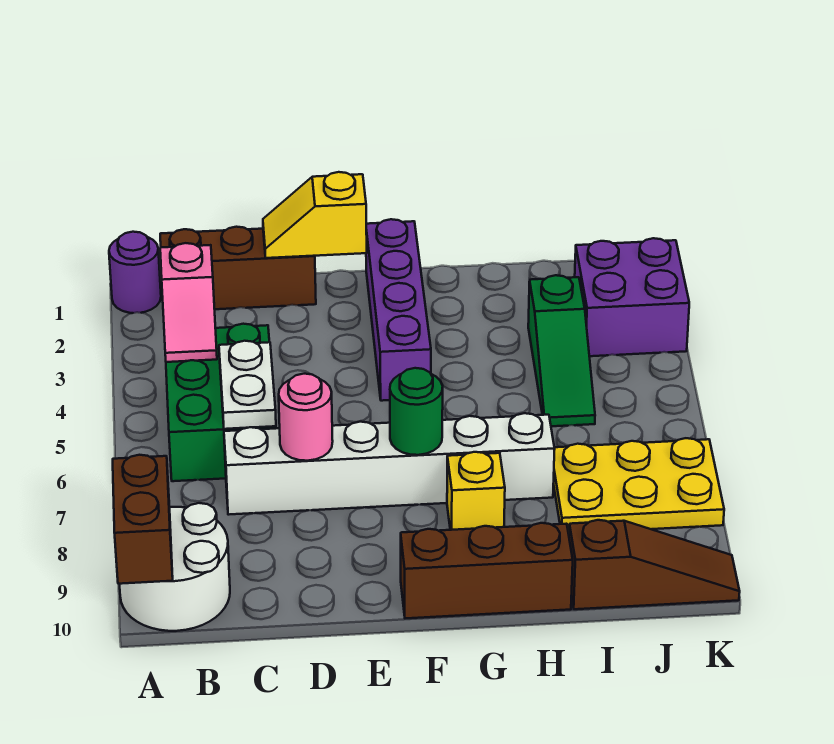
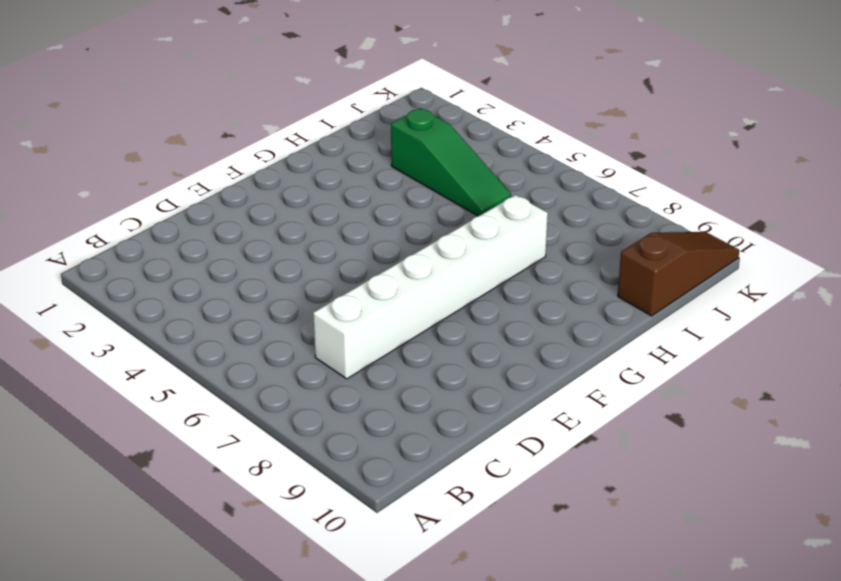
none -> purple 1x1 round brick [109,232,161,313]
none -> white 2x2 round brick [120,503,230,631]
none -> brown 1x3 brick [160,227,316,309]

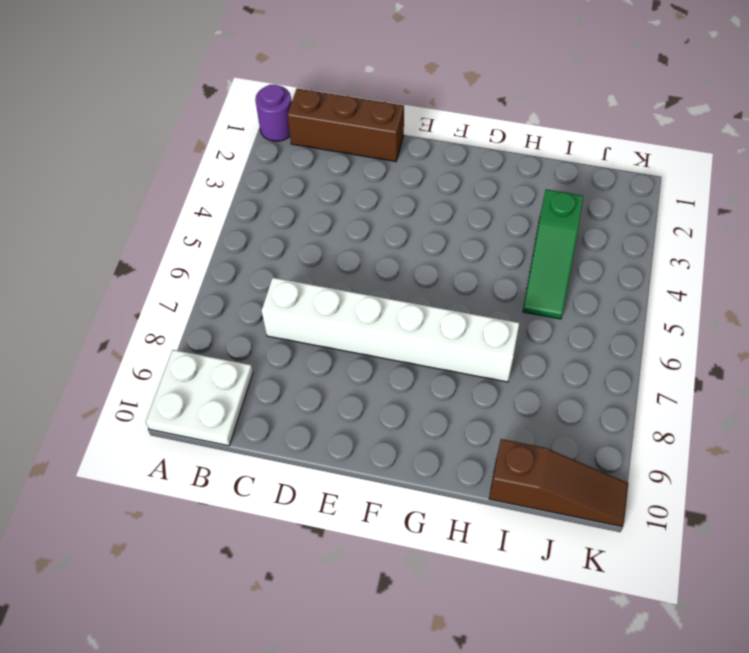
white 2x2 plate [146,350,253,446] -> white 2x2 round brick [120,503,230,631]
none -> green 2x3 brick [166,324,276,481]
none -> purple 1x4 brick [366,219,431,401]
none -> brown 1x3 brick [401,523,573,618]

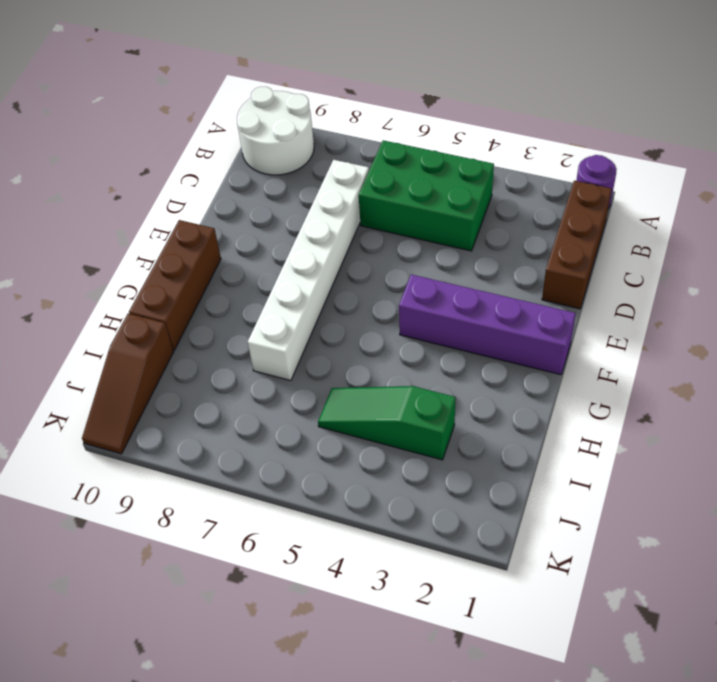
none -> yellow 1x1 brick [447,452,505,530]
none -> yellow 2x3 plate [553,438,724,534]
none -> purple 2x2 brick [575,238,689,356]

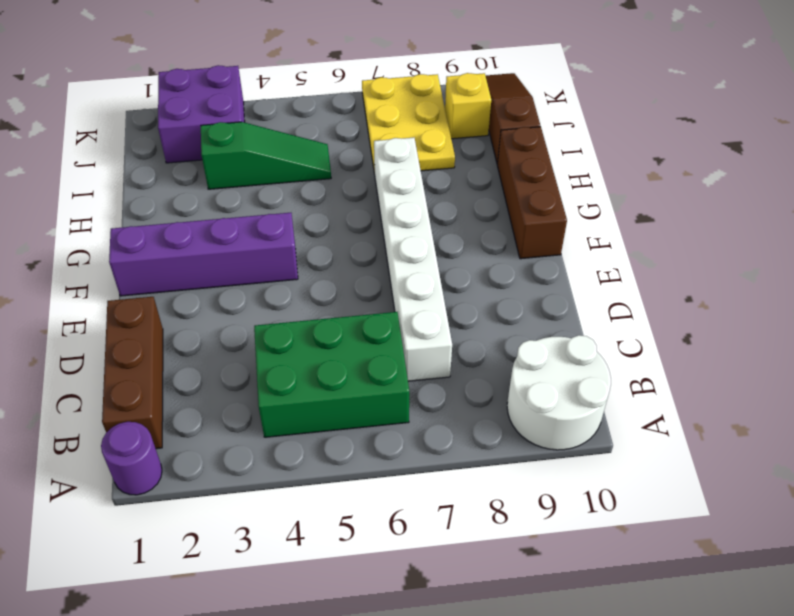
yellow 1x1 brick [445,73,491,139] -> yellow 1x1 brick moved to [447,452,505,530]
none -> brown 1x2 brick [113,455,173,584]
none -> pink 1x2 slope [160,243,217,362]
none -> white 1x2 plate [219,341,276,429]

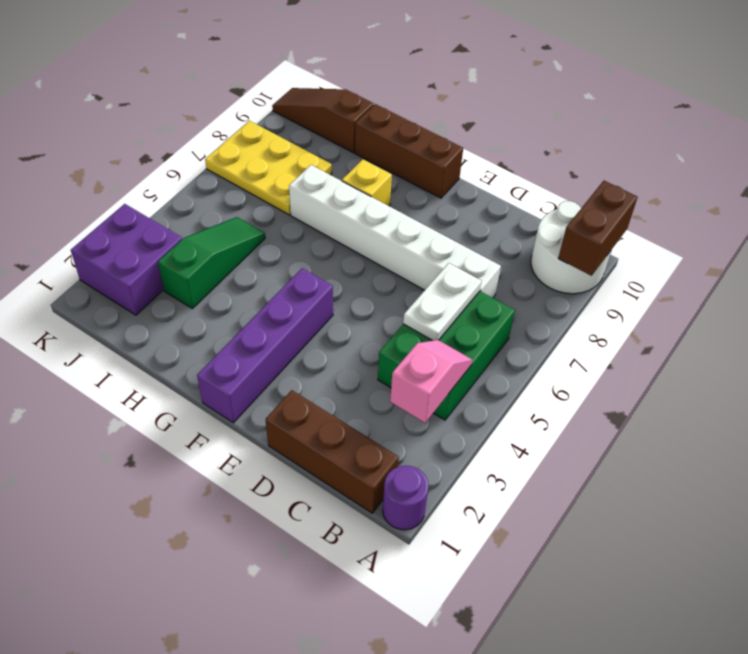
none -> yellow 1x2 slope [263,172,367,258]
none -> pink 1x1 round brick [279,374,333,461]
none -> green 1x1 round brick [390,368,443,455]

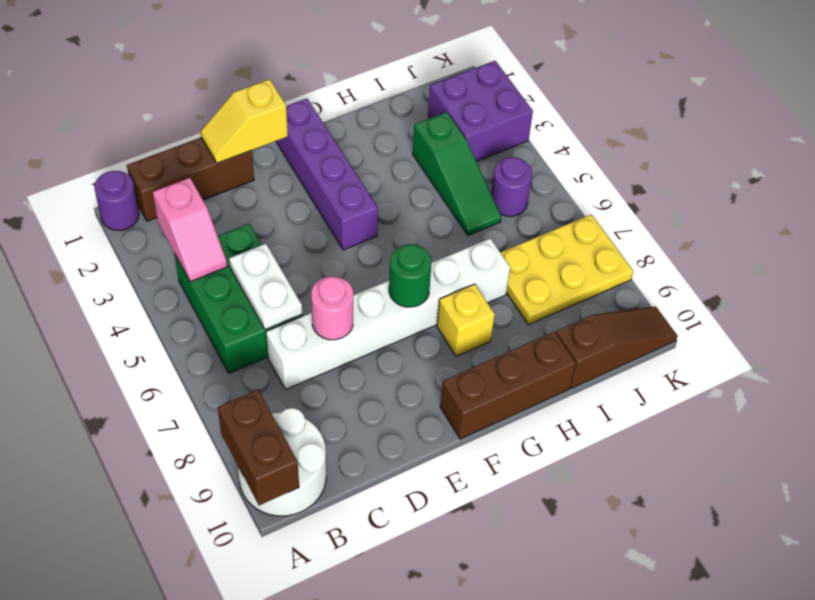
purple 1x1 round brick [491,158,532,216] -> none

